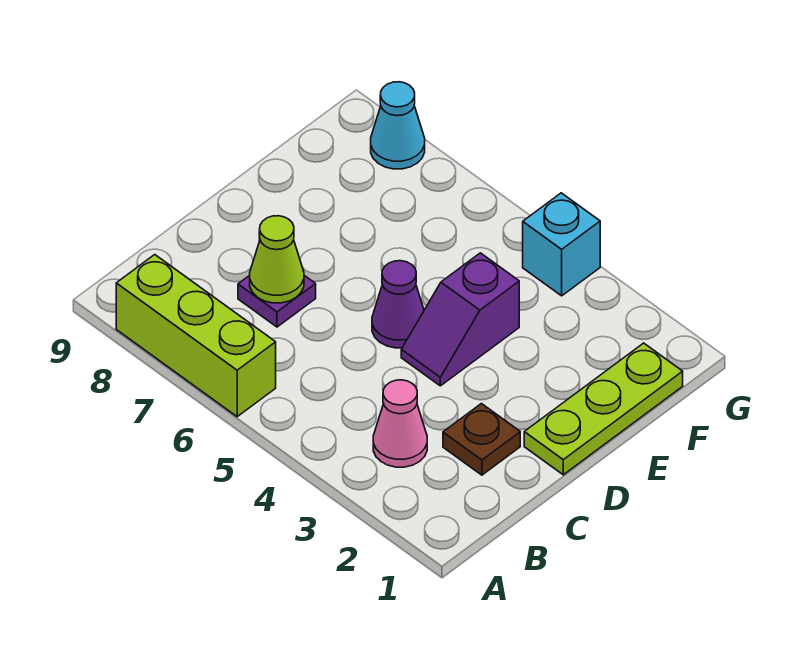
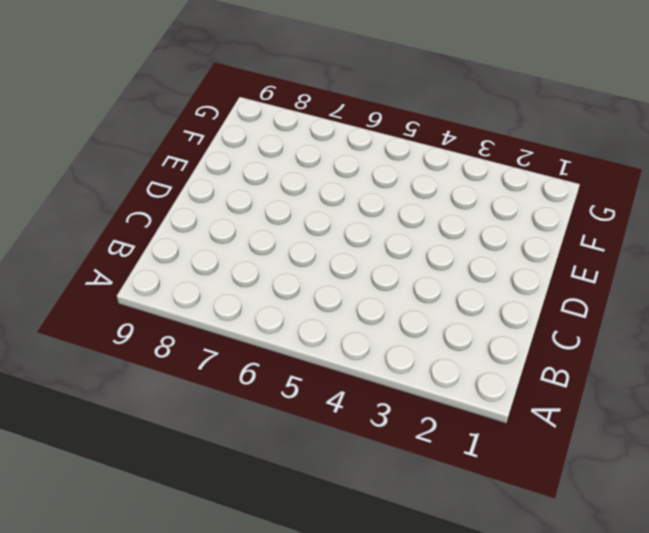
none -> lime 1x3 brick [116,255,276,417]
none -> pink 1x1 cone [373,380,427,467]

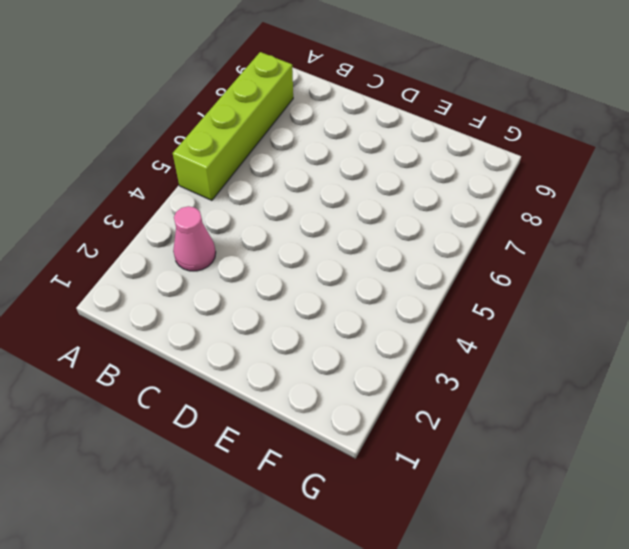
lime 1x4 brick [173,52,293,200] -> lime 1x3 brick [116,255,276,417]
none -> brown 1x1 plate [443,404,520,475]
none -> purple 1x1 plate [238,275,316,327]

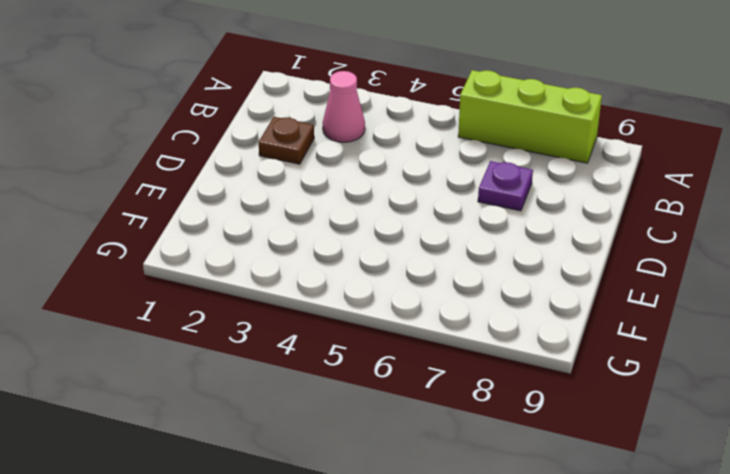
none -> lime 1x3 plate [524,343,683,475]
none -> purple 1x2 slope [401,253,519,386]

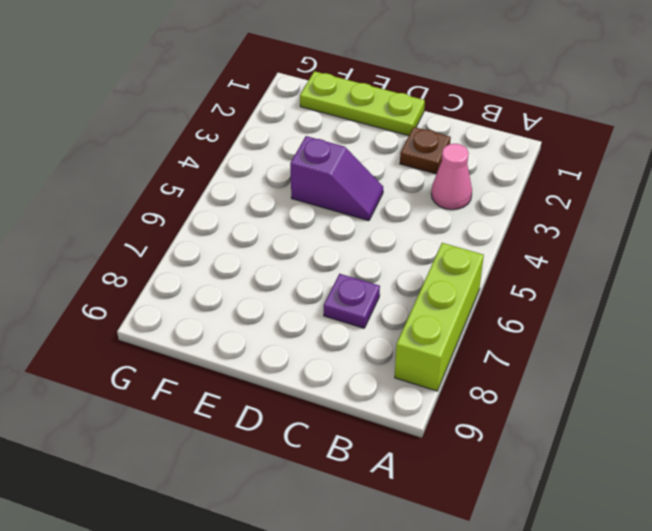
none -> purple 1x1 cone [372,261,424,348]
none -> cyan 1x1 brick [523,193,600,296]

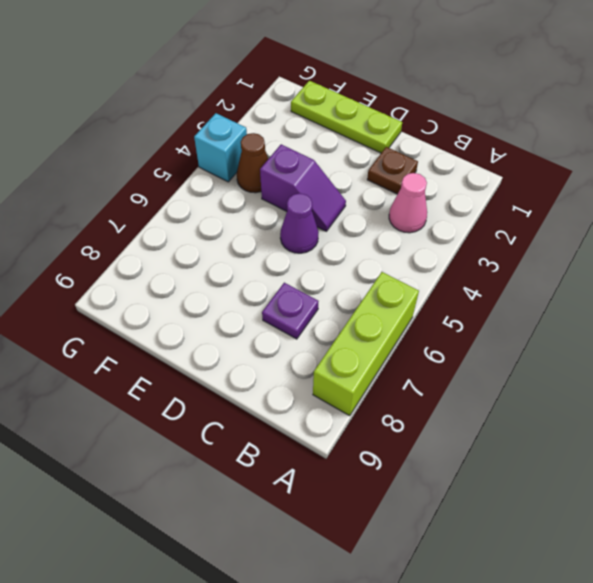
brown 1x1 cone [237,133,268,193] -> none
none -> cyan 1x1 cone [371,82,425,169]
none -> lime 1x1 cone [250,216,304,303]

